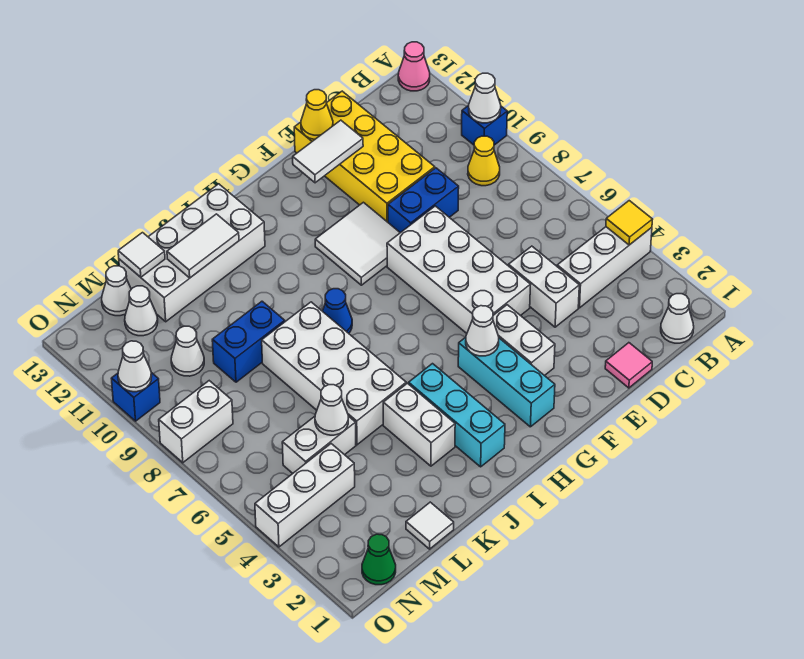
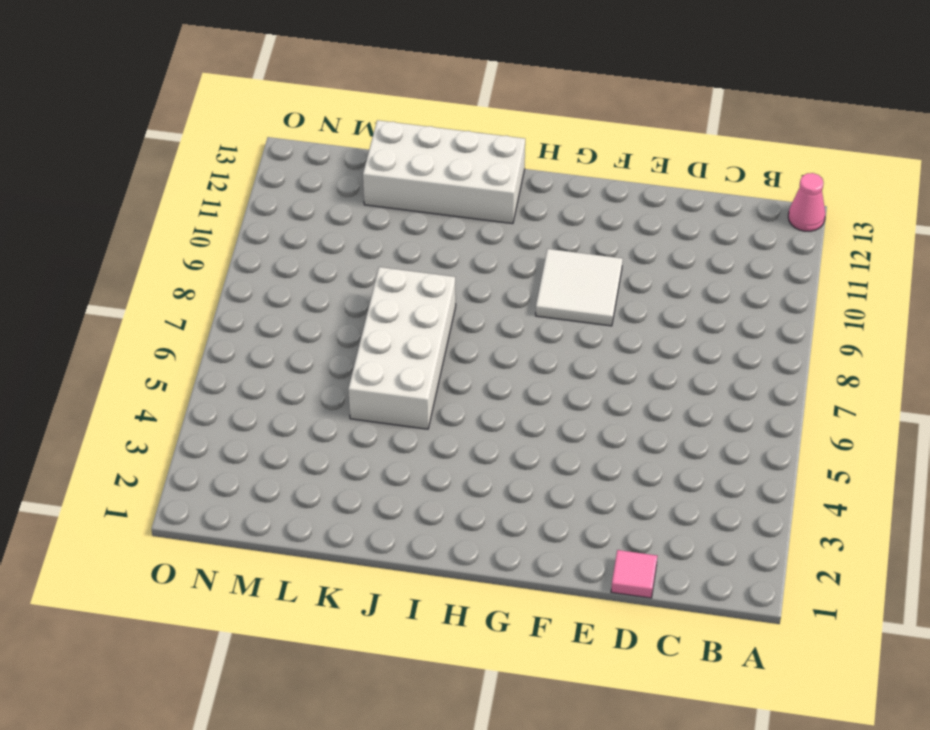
none -> white 1x3 brick [557,227,652,308]
none -> blue 1x1 brick [462,105,507,145]
none -> white 1x1 cone [661,294,694,343]
none -> yellow 1x1 cone [468,136,500,186]

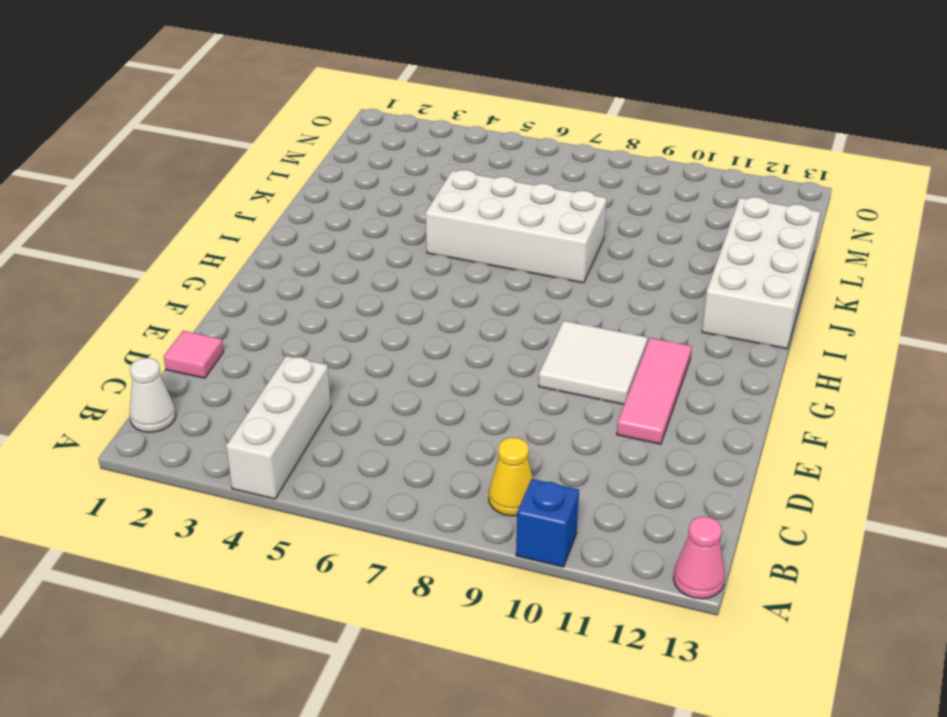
pink 1x3 tile [617,338,692,444] -> yellow 2x4 brick [294,91,435,222]
none -> white 1x2 brick [509,246,579,327]
none -> blue 1x2 brick [388,168,459,233]
none -> white 2x4 brick [387,206,530,333]
none -> white 1x2 brick [493,305,555,376]

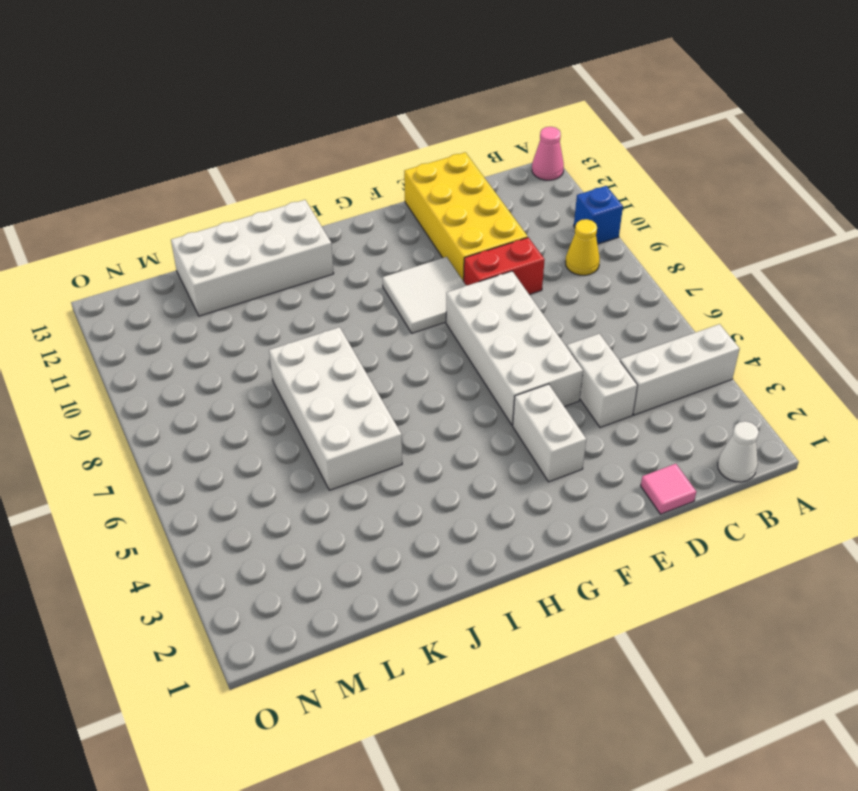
red 1x2 brick [464,237,545,295] -> blue 1x2 brick [388,168,459,233]
none -> cyan 1x3 brick [458,337,555,427]
none -> cyan 1x3 brick [409,364,505,467]
none -> blue 1x1 cone [323,289,352,333]
none -> white 1x2 brick [383,383,455,466]

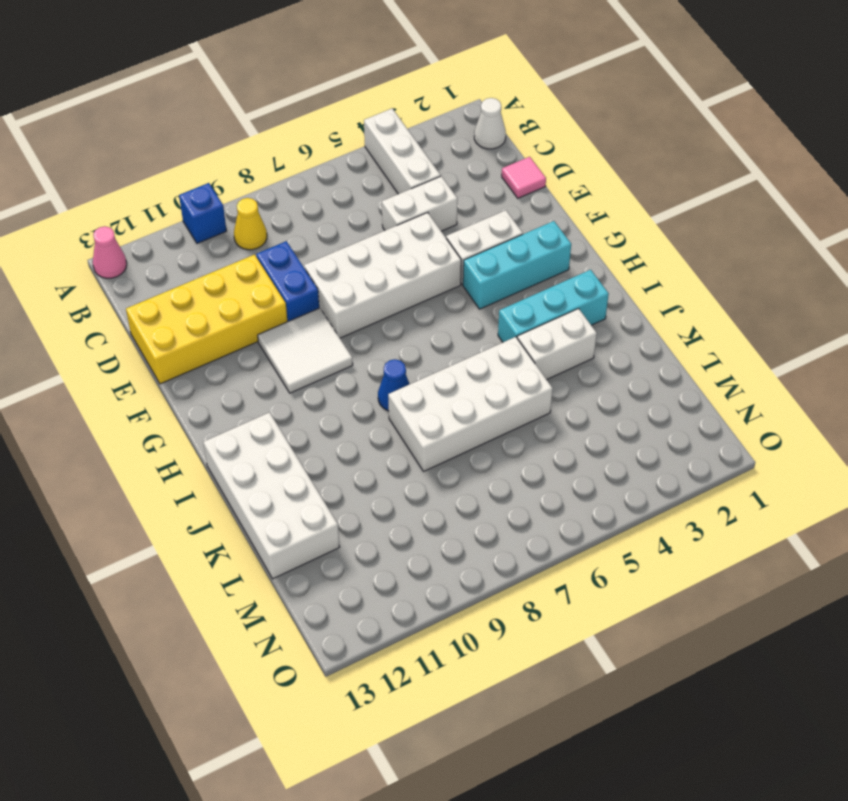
none -> blue 1x2 brick [212,301,285,382]
none -> white 1x1 tile [406,502,454,549]
none -> white 1x2 brick [282,416,356,473]
none -> white 1x3 brick [255,444,355,547]

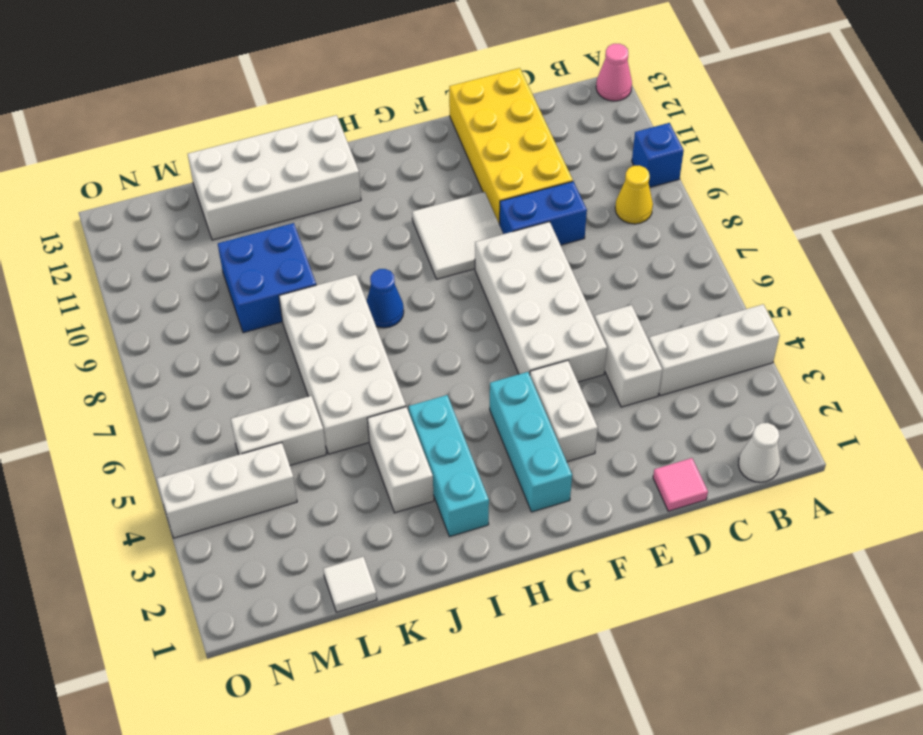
blue 2x2 brick [218,223,316,333] -> blue 1x2 brick [212,301,285,382]
none -> white 1x1 cone [171,326,204,376]
none -> white 1x1 cone [125,286,158,336]
none -> white 1x1 cone [102,266,131,316]
none -> green 1x1 cone [362,534,396,585]

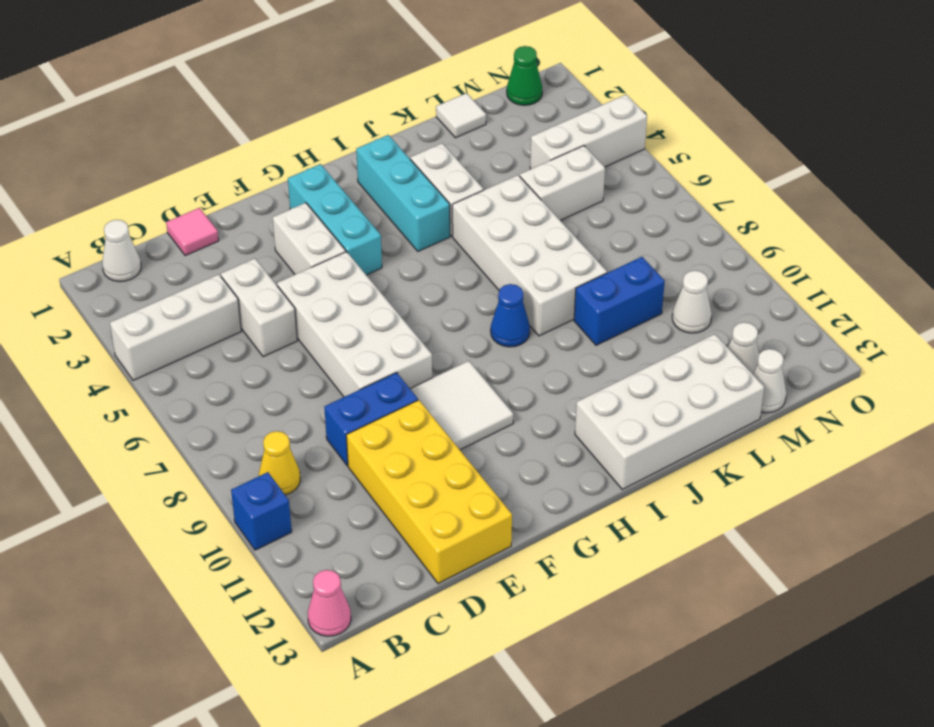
none -> white 1x2 brick [159,381,233,463]
none -> blue 1x1 brick [111,373,160,421]
none -> yellow 1x1 tile [606,201,653,245]
none -> white 1x1 cone [469,73,501,123]

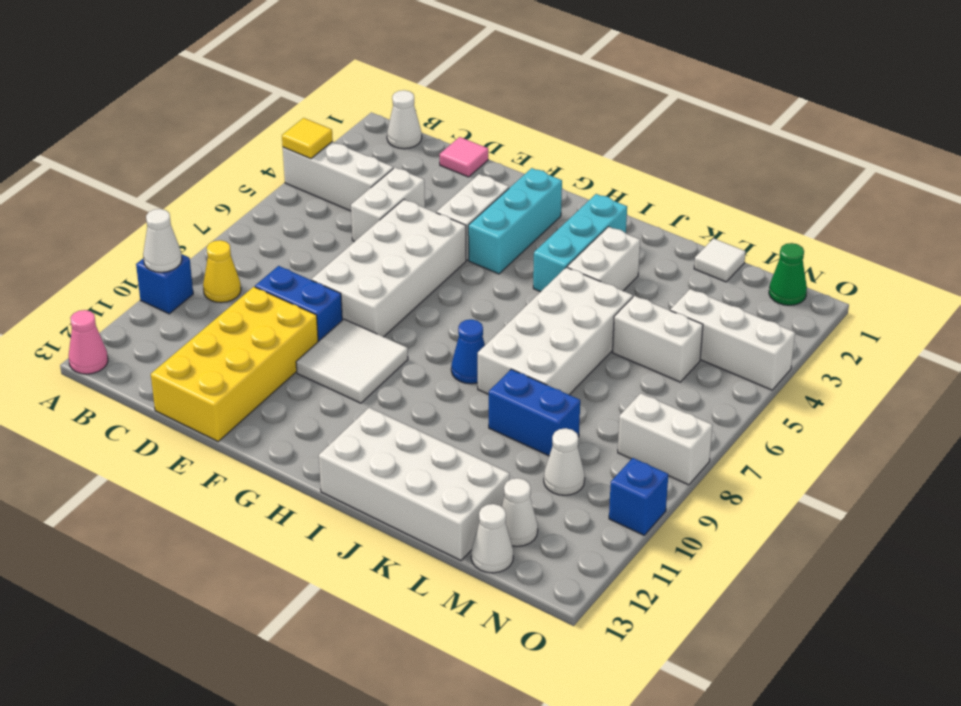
none -> white 1x2 tile [293,120,363,183]
none -> yellow 1x1 cone [301,90,333,139]
none -> white 1x1 cone [466,306,499,356]
none -> white 1x2 tile [167,214,239,278]

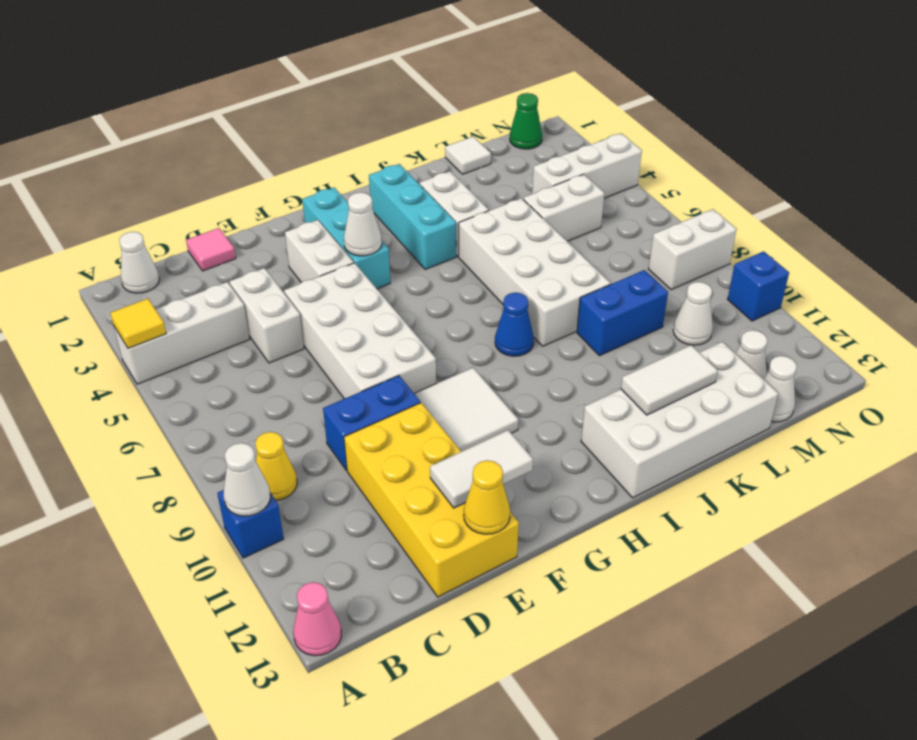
none -> white 1x1 cone [315,385,348,435]
none -> white 1x1 tile [118,233,165,277]
none -> white 1x1 cone [118,341,152,392]

